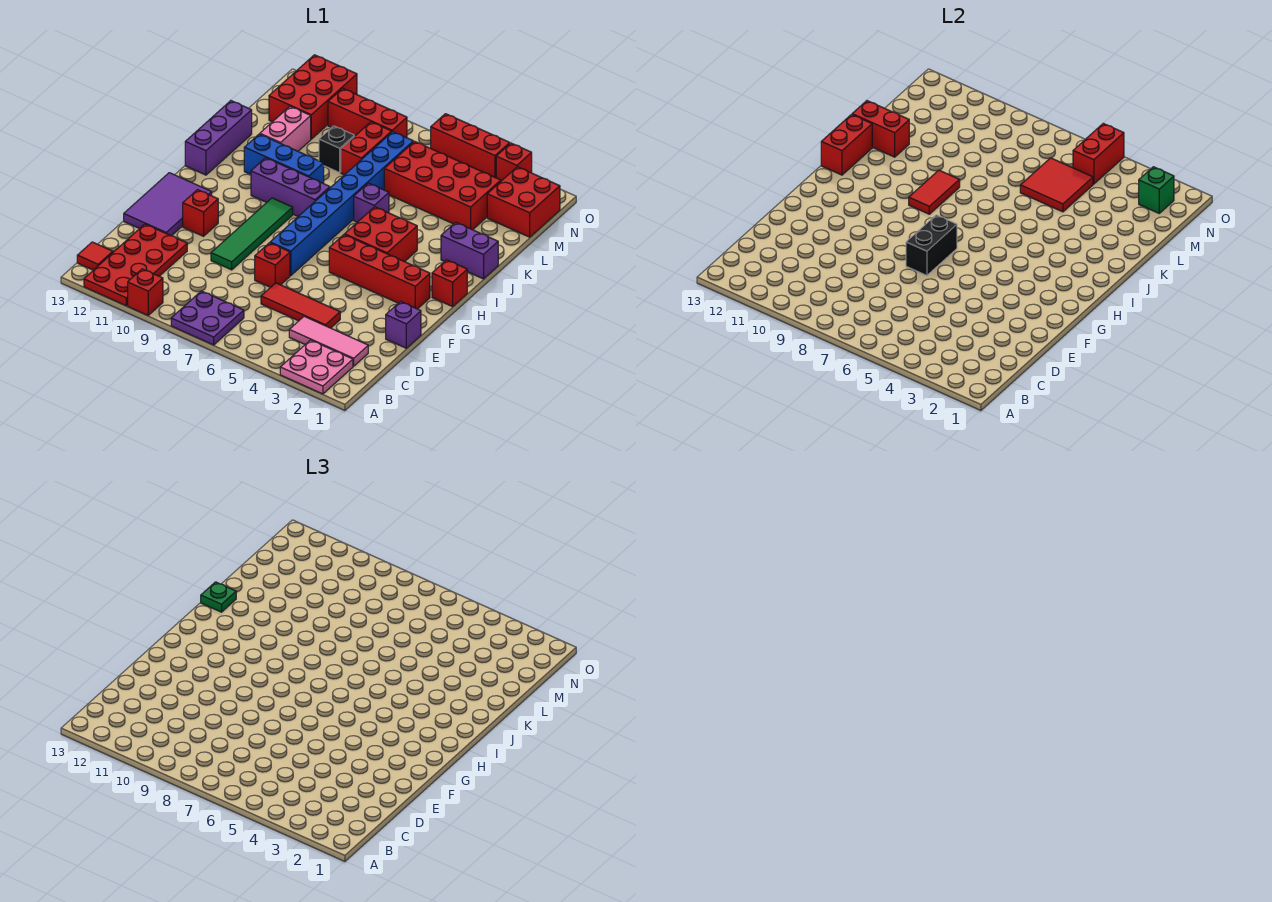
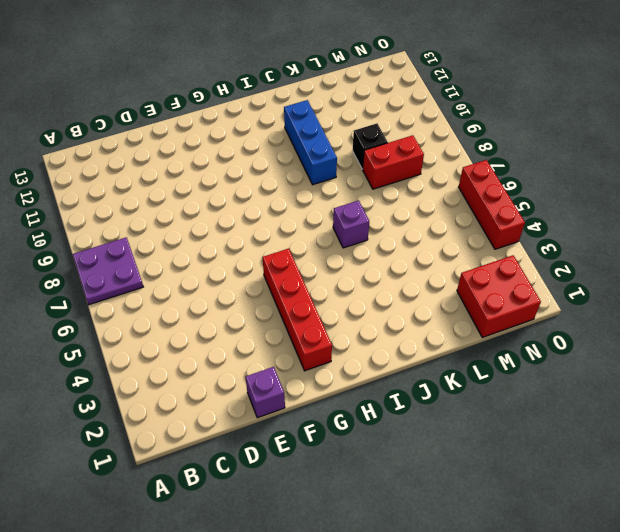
none -> pink 2x2 plate [280,340,353,394]
none -> red 1x1 brick [128,269,163,315]
none -> red 2x4 plate [84,224,187,306]
none -> red 1x1 tile [77,242,113,270]

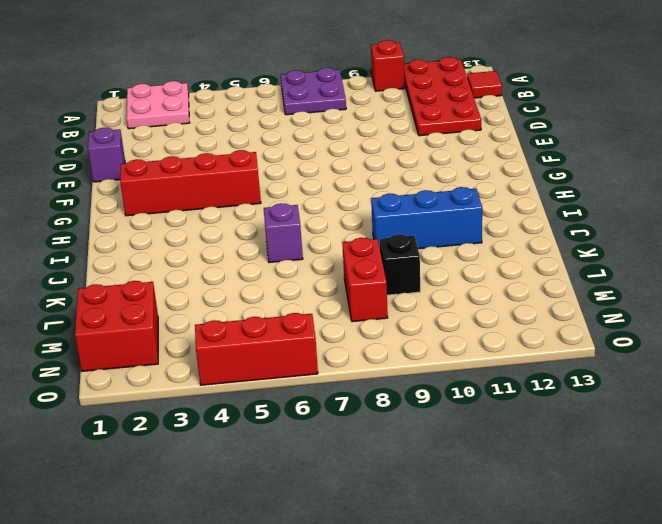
none -> pink 1x3 tile [289,316,368,366]
none -> red 1x3 tile [261,283,340,328]
none -> red 1x1 brick [255,243,290,287]
none -> green 1x4 tile [211,198,293,270]

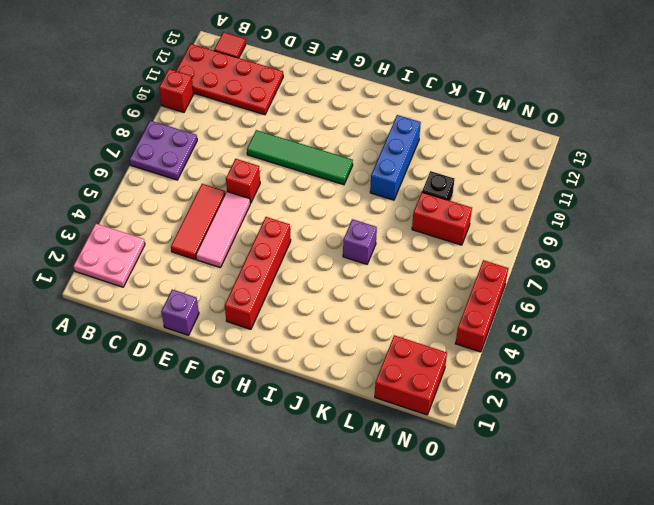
pink 1x3 tile [196,192,250,268] -> pink 1x3 tile moved to [289,316,368,366]
none -> purple 2x3 tile [124,173,212,236]
none -> blue 1x8 brick [270,132,413,276]
none -> red 1x1 brick [183,190,218,236]
none -> red 1x1 brick [432,260,467,307]

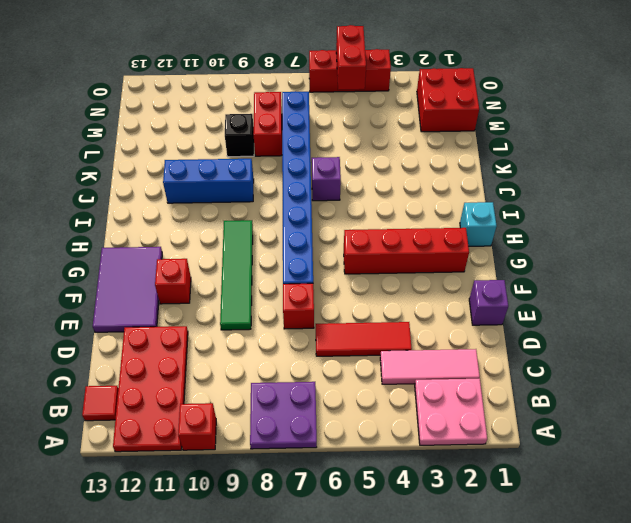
cyan 1x1 brick [460,202,497,246] -> red 1x1 brick [432,260,467,307]
none -> red 2x2 brick [345,207,417,262]
none -> purple 1x3 brick [251,158,330,216]
none -> purple 1x3 brick [185,101,252,175]
none -> purple 1x2 brick [441,222,498,279]

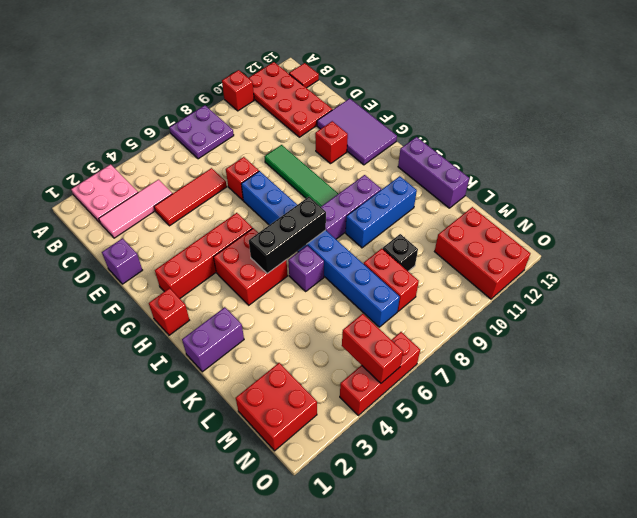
black 1x3 brick [249,197,326,274] -> none
none -> pink 1x2 brick [260,106,311,151]
none -> red 2x4 brick [384,141,501,230]
none -> red 1x3 brick [328,88,407,138]
none -> red 1x1 brick [496,143,532,181]

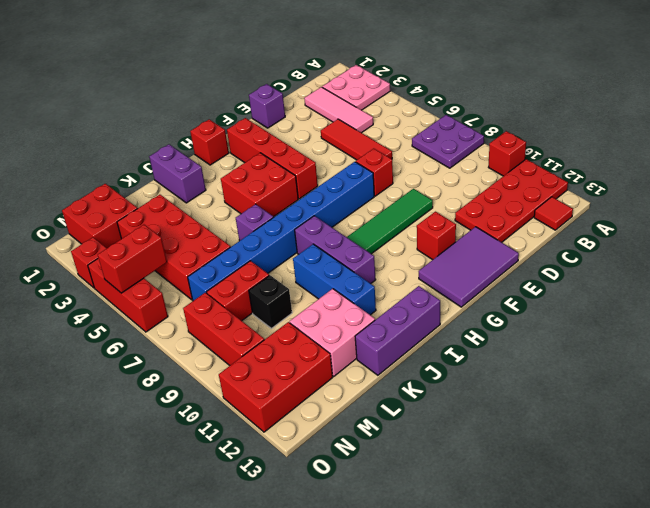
pink 2x2 brick [289,289,375,376] -> pink 1x2 brick [260,106,311,151]
none -> black 1x2 brick [906,215,957,276]
none -> red 1x2 tile [909,170,960,214]
none -> red 1x2 brick [821,115,872,175]
none -> red 1x2 brick [852,101,909,157]

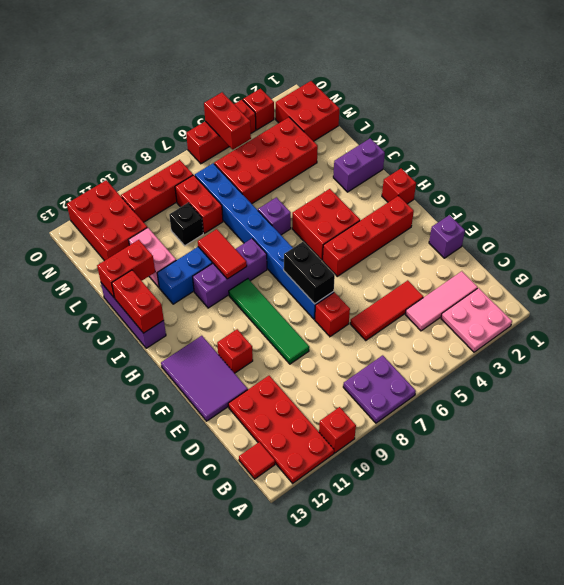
none -> red 2x2 tile [1020,158,1093,212]
none -> green 1x1 brick [1139,167,1174,213]
none -> green 1x1 plate [201,582,236,612]

